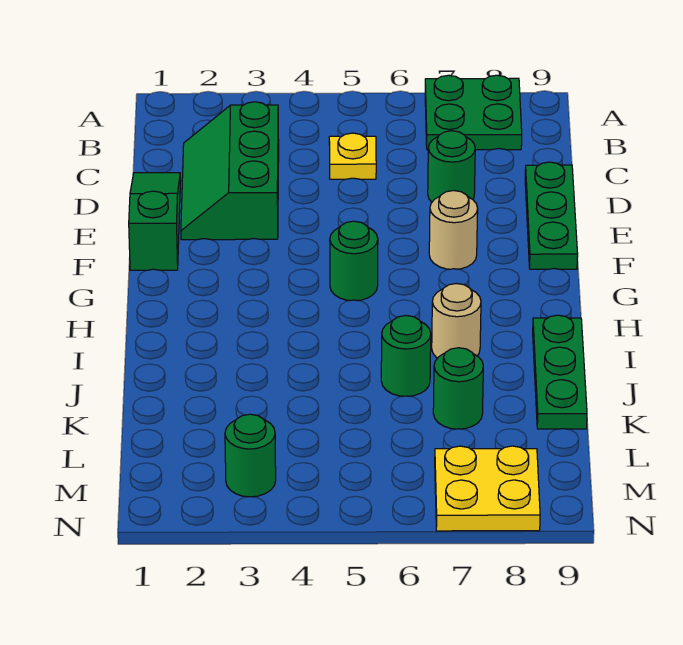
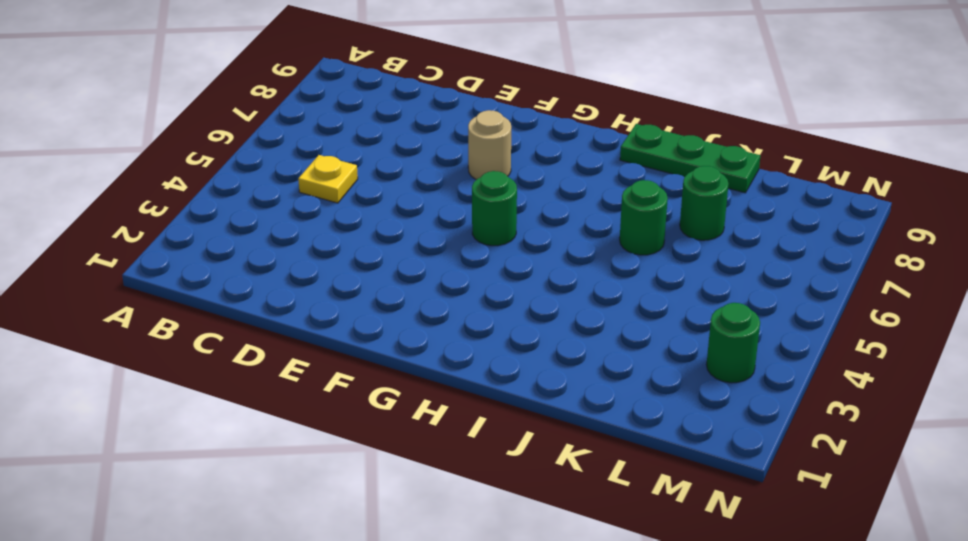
none -> green 2x2 plate [425,75,522,150]
none -> green 2x3 slope [181,102,279,240]
none -> green 1x3 slope [129,173,180,270]

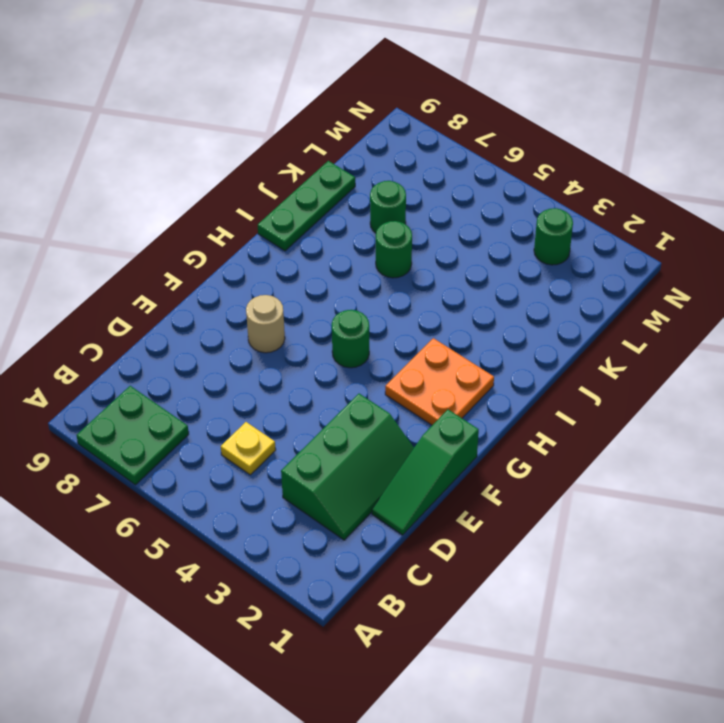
orange 2x2 plate [385,338,494,425] -> none
none -> green 1x1 round brick [428,131,475,202]
none -> green 1x3 plate [525,162,578,269]
none -> tan 1x1 round brick [432,284,481,358]

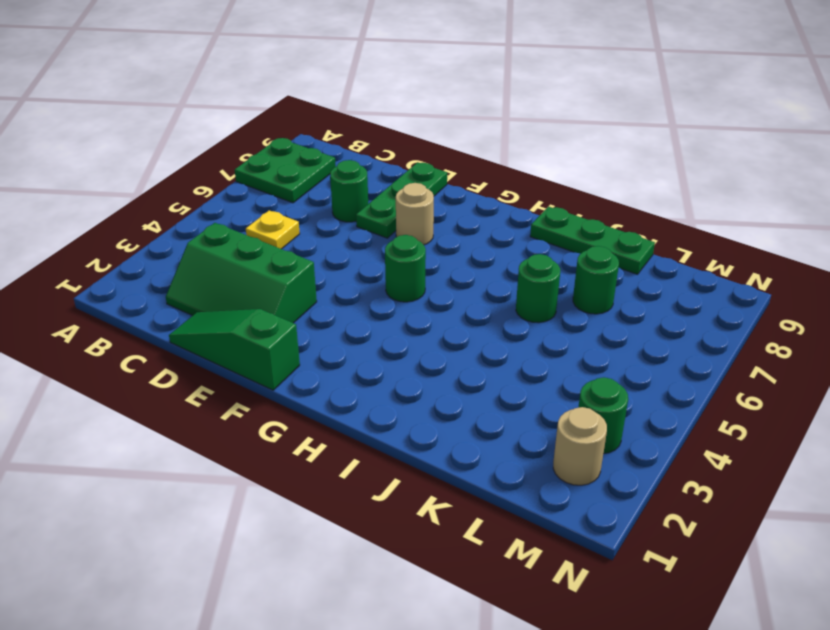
green 1x3 plate [356,162,447,238] -> green 1x3 plate turned to [525,162,578,269]
tan 1x1 round brick [553,407,607,485] -> tan 1x1 round brick moved to [432,284,481,358]
none -> yellow 2x2 plate [435,446,540,531]

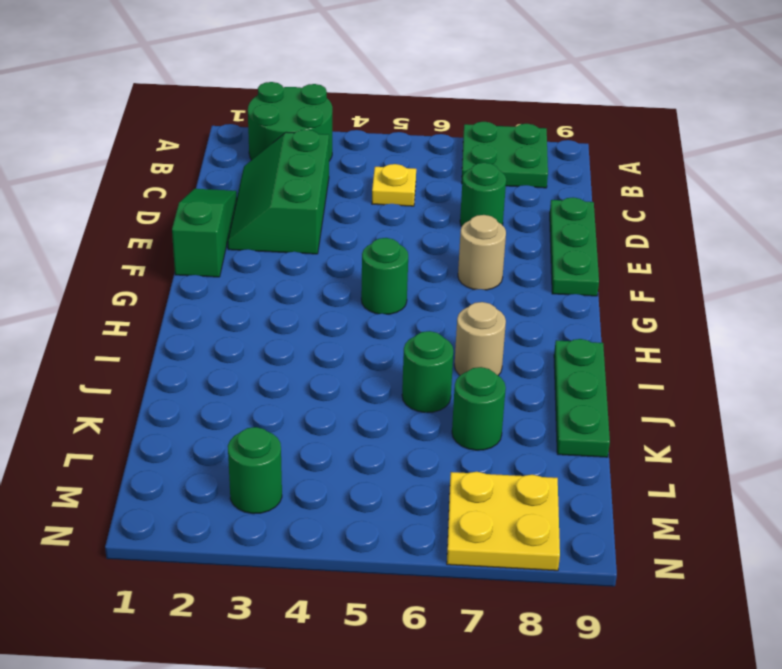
green 2x2 round brick [248,82,332,161] -> none

